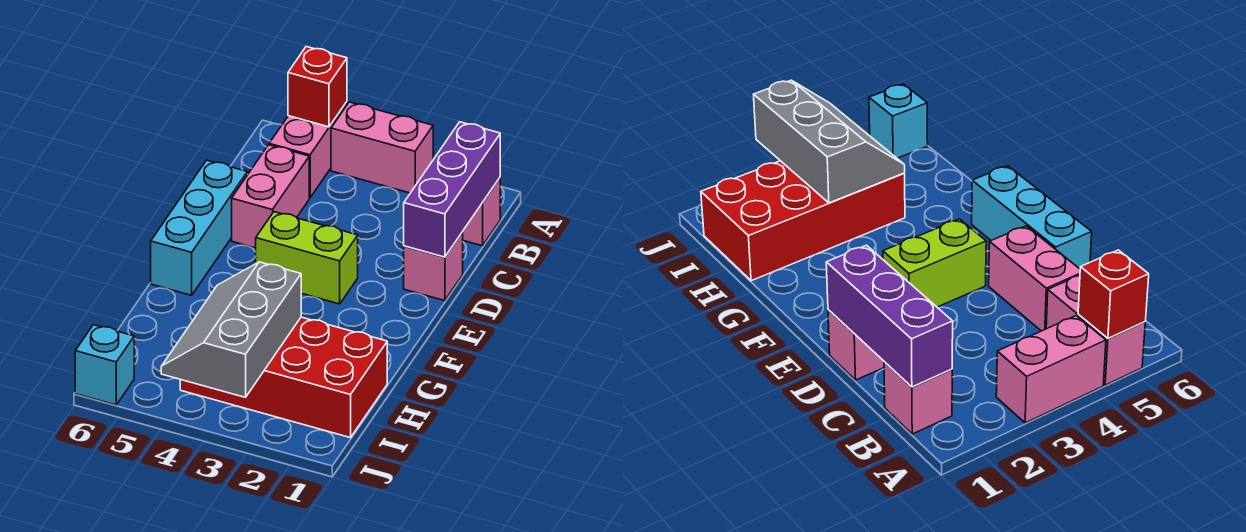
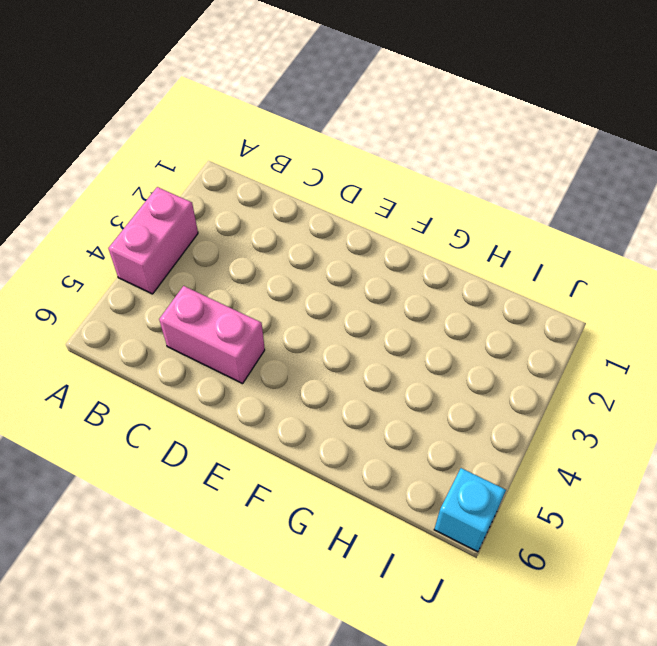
none -> pink 1x2 brick [269,102,347,198]
none -> pink 1x1 brick [463,178,500,246]
none -> pink 1x1 brick [404,232,463,301]

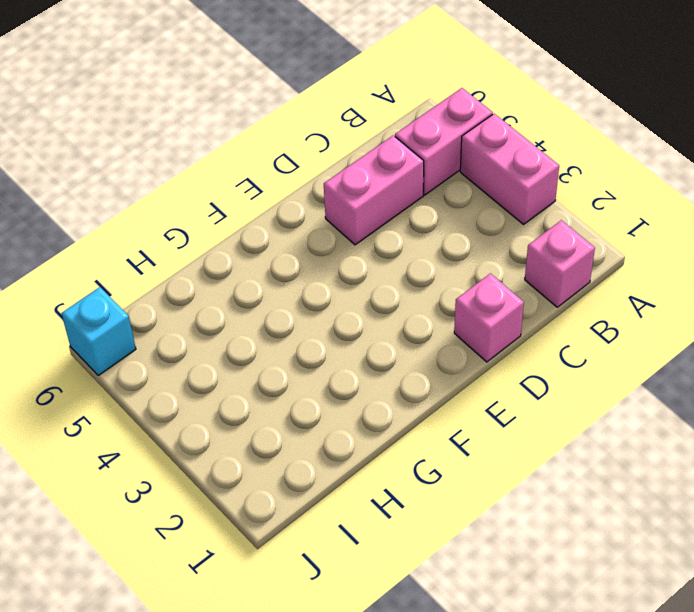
none -> cyan 1x3 brick [151,160,247,295]
none -> lime 1x2 brick [256,212,358,304]
none -> red 2x4 brick [180,317,387,438]

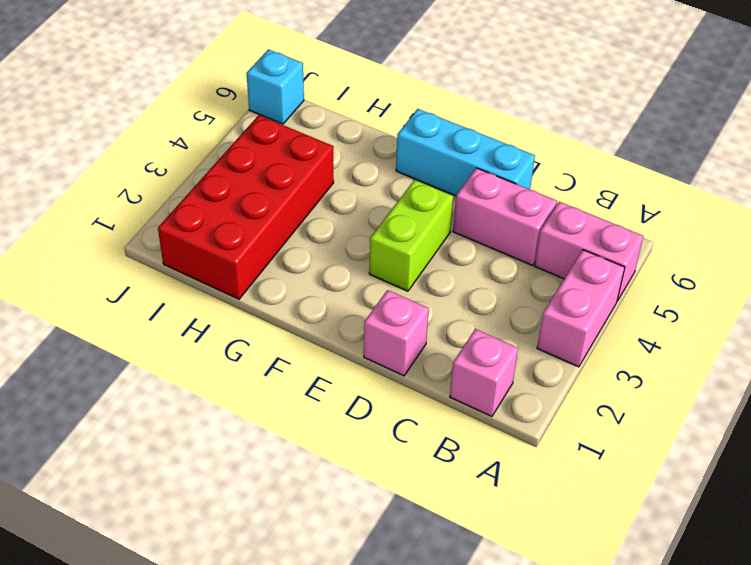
none -> red 1x1 brick [288,47,347,127]
none -> purple 1x3 brick [404,122,500,257]
none -> grey 2x3 slope [161,262,301,397]

